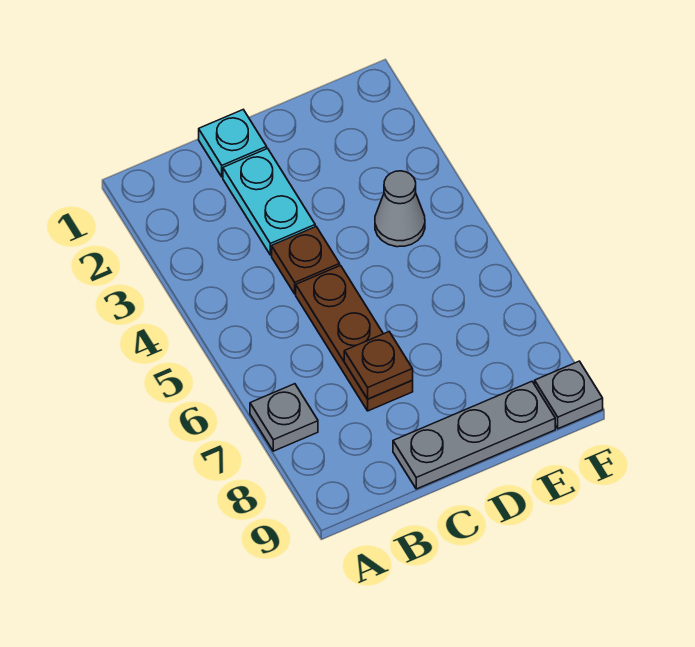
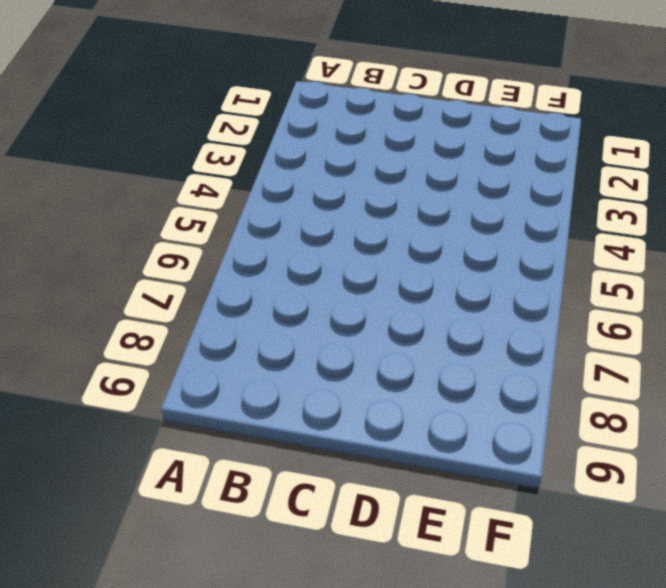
none -> grey 1x1 plate [250,384,318,451]
none -> cyan 1x1 plate [199,110,267,177]

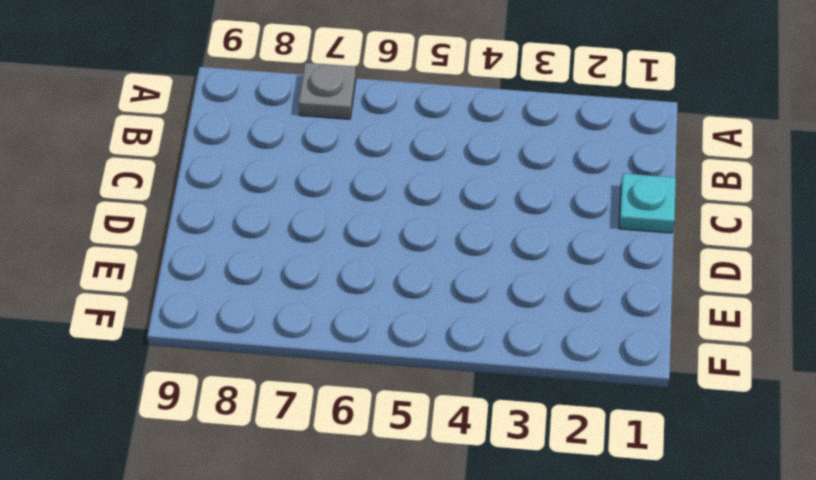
none -> cyan 1x2 plate [223,148,315,255]
none -> brown 1x1 plate [272,227,340,294]

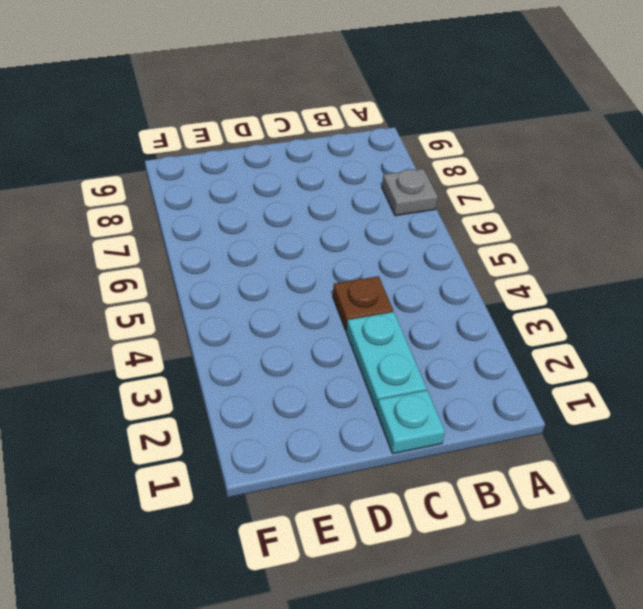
none -> brown 1x3 plate [296,266,413,411]
none -> grey 1x3 plate [393,382,555,489]

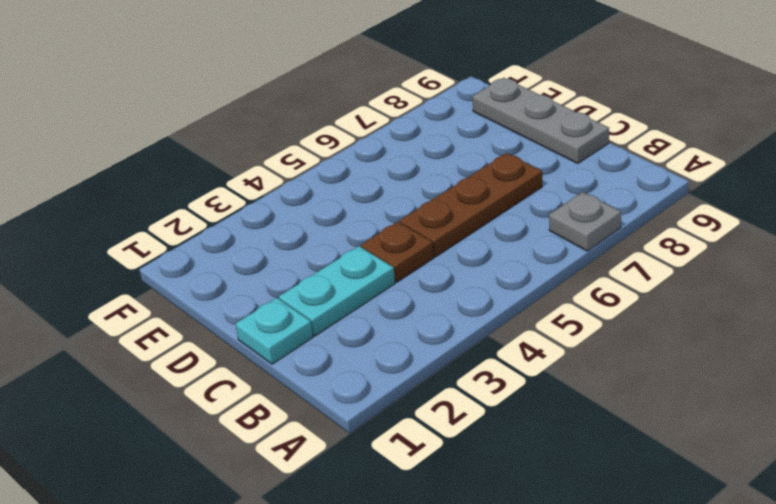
none -> grey 1x1 cone [375,171,425,247]
none -> grey 1x1 plate [535,361,603,429]

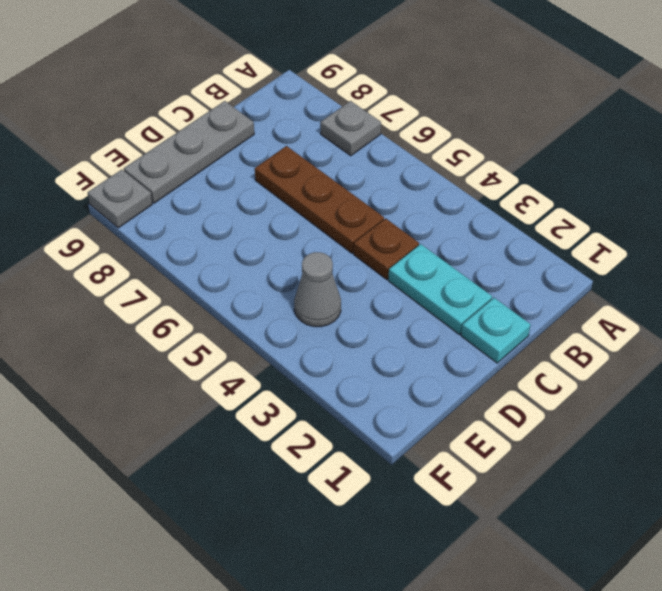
none -> brown 1x1 plate [344,332,413,399]

